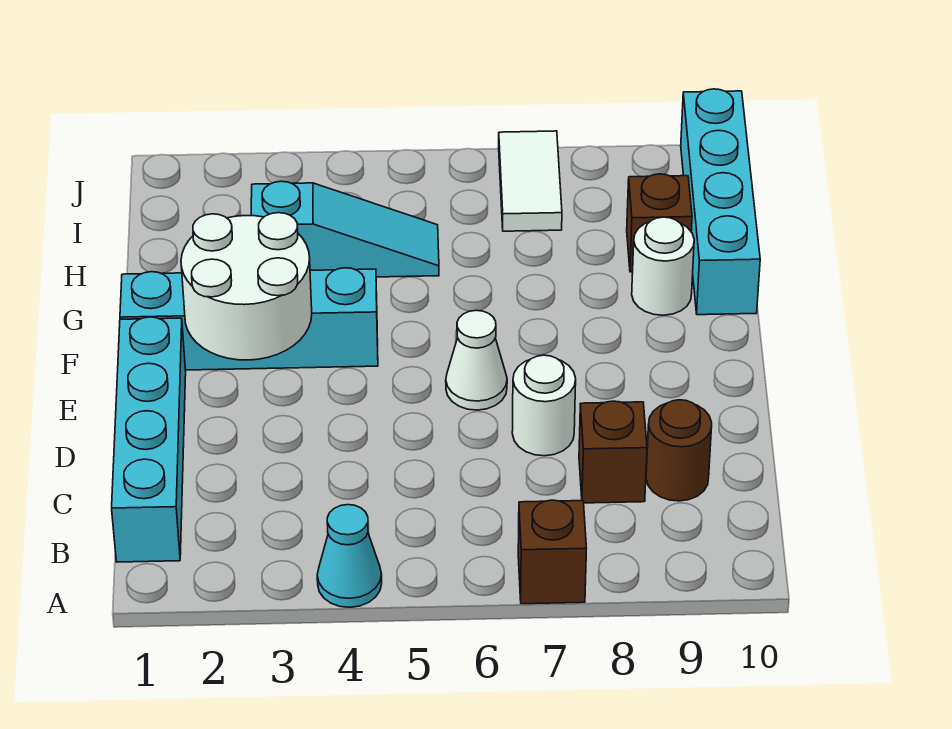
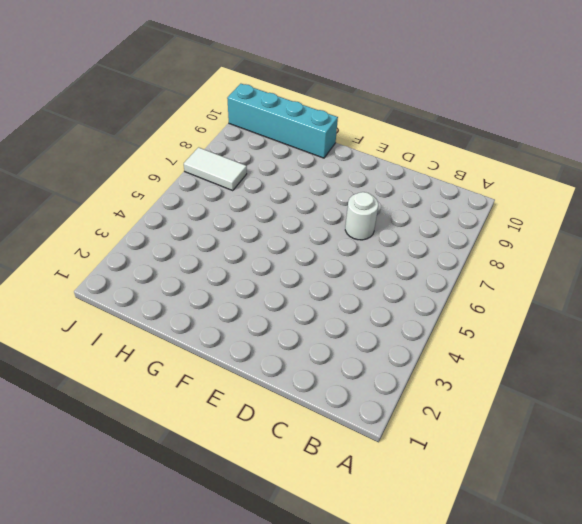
none -> cyan 1x1 cone [317,505,382,607]
none -> brown 1x1 brick [518,500,587,604]
none -> cyan 1x4 brick [112,317,186,562]

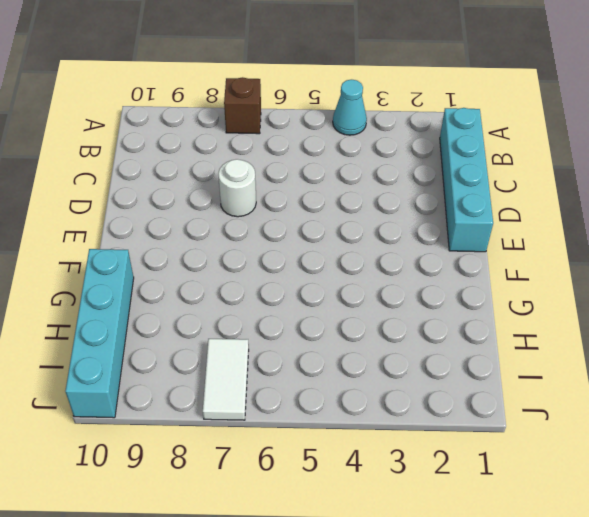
none -> brown 1x1 brick [579,401,647,503]
none -> brown 1x1 round brick [646,400,712,501]
none -> white 1x1 cone [446,310,507,410]

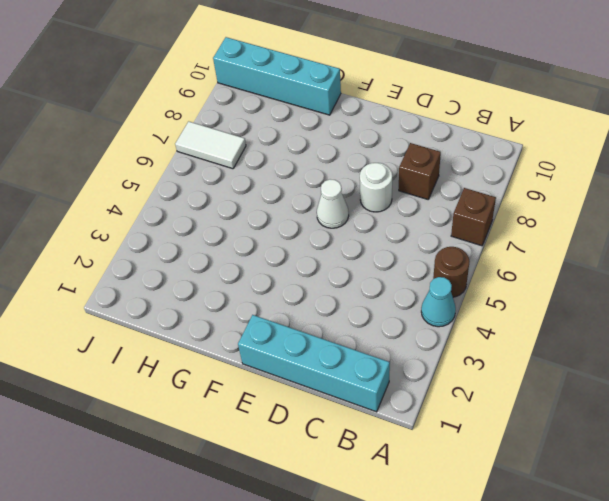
brown 1x1 round brick [433,247,470,297] -> brown 1x1 round brick moved to [646,400,712,501]
none -> cyan 1x4 brick [120,268,378,370]
none -> white 1x1 round brick [632,217,694,315]
none -> cyan 1x3 slope [251,181,439,277]

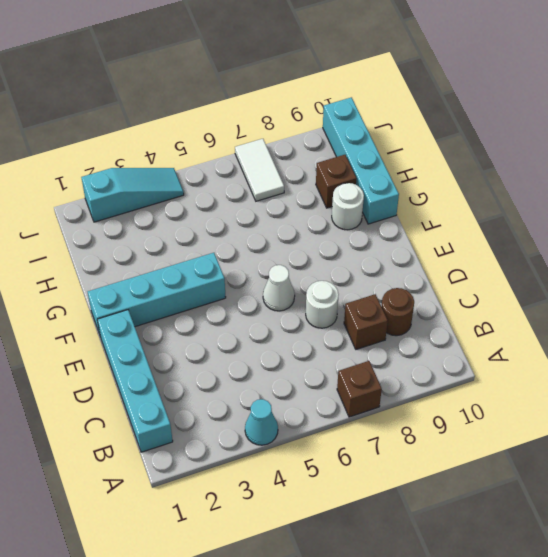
cyan 1x3 slope [81,168,184,222] -> cyan 1x3 slope moved to [251,181,439,277]
none -> white 2x2 round brick [181,213,312,360]

